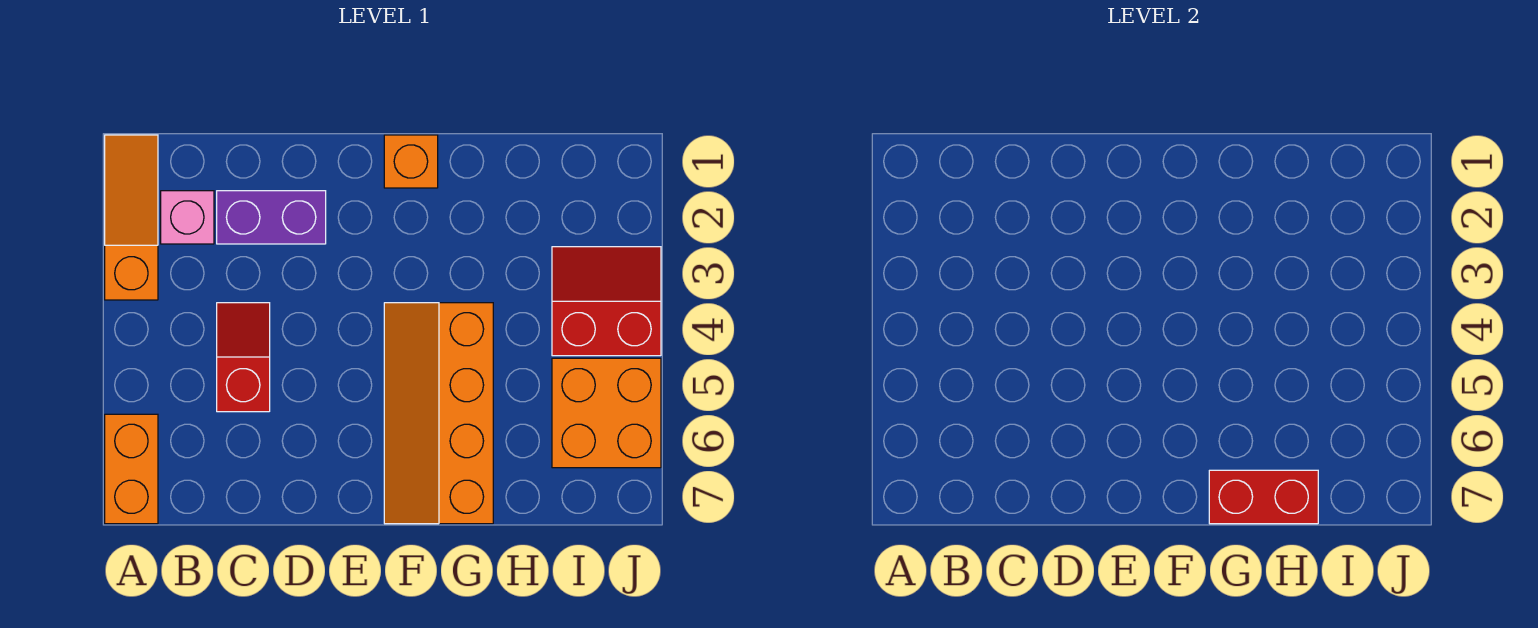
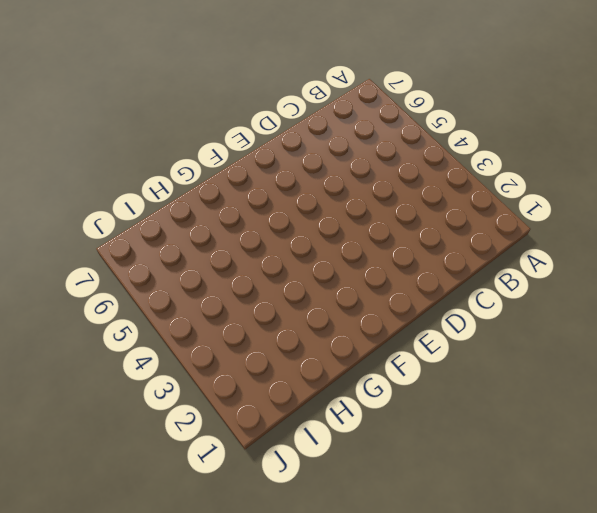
none -> orange 1x3 slope [105,135,158,300]
none -> orange 1x2 brick [105,414,158,524]

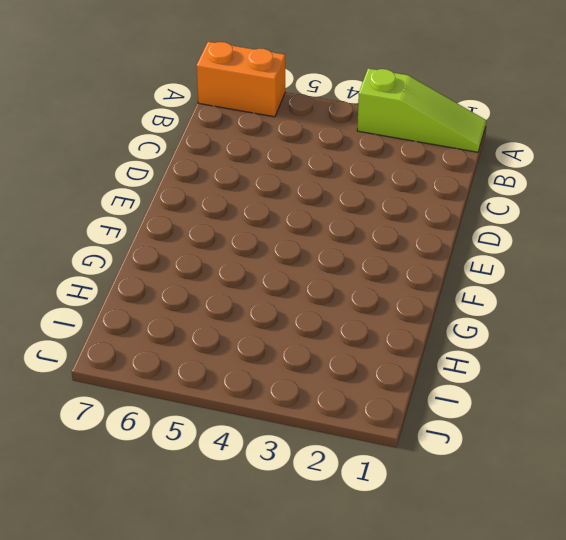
lime 1x3 slope [357,68,486,152] -> orange 1x3 slope [105,135,158,300]
none -> pink 1x1 brick [161,191,214,244]
none -> purple 1x2 brick [217,191,326,244]

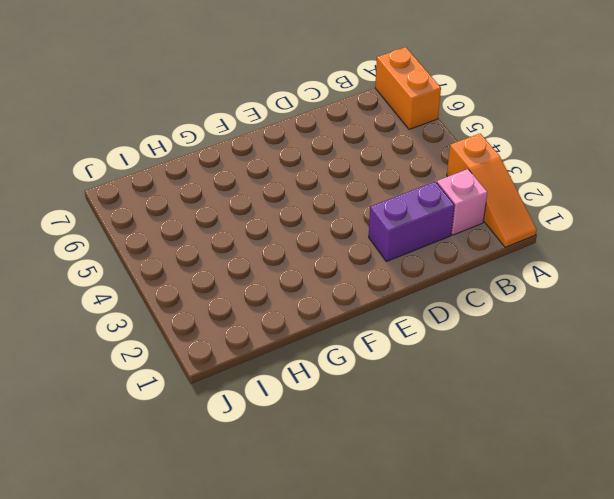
none -> red 1x2 slope [217,303,270,412]
none -> orange 1x1 brick [384,135,438,188]

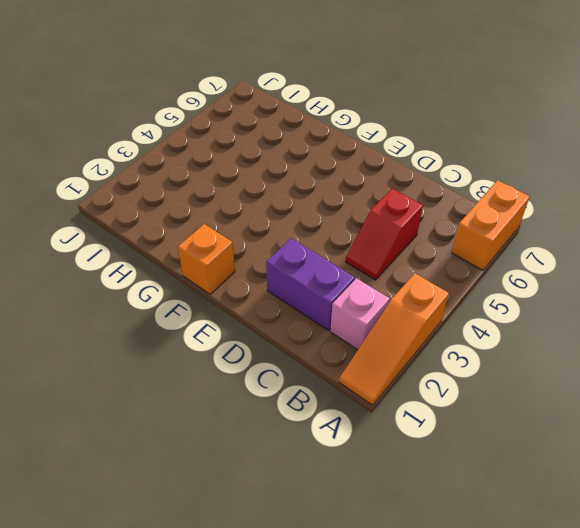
none -> orange 2x4 slope [384,303,493,524]
none -> red 2x2 slope [552,247,661,356]

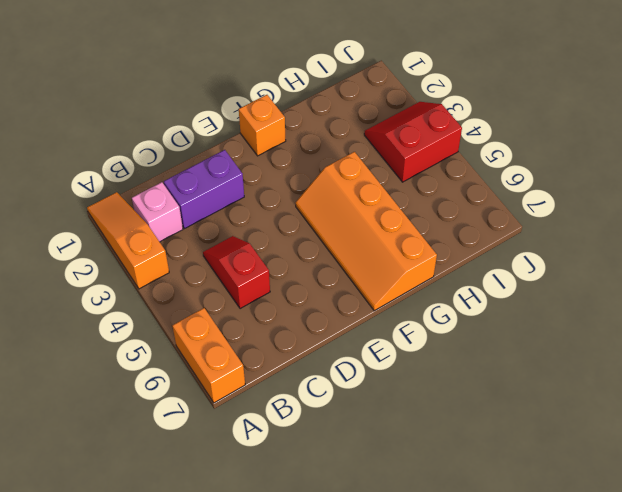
none -> orange 2x2 brick [552,358,661,468]
none -> red 1x2 brick [1209,470,1318,524]

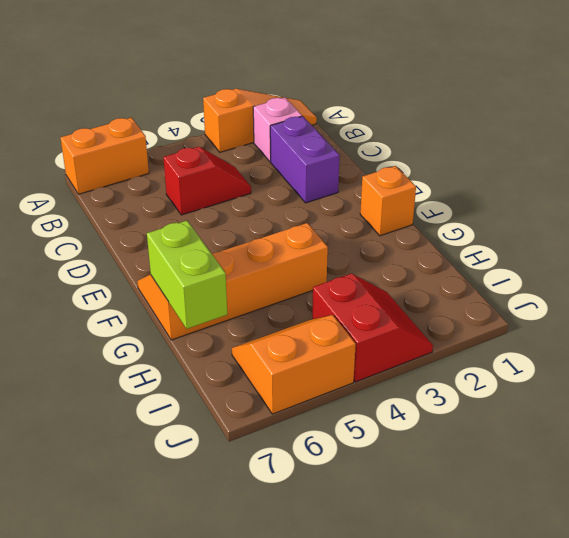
lime 1x2 brick [147,221,227,329] -> red 1x2 brick [1209,470,1318,524]
orange 2x2 slope [232,315,356,414] -> orange 2x2 brick [552,358,661,468]

